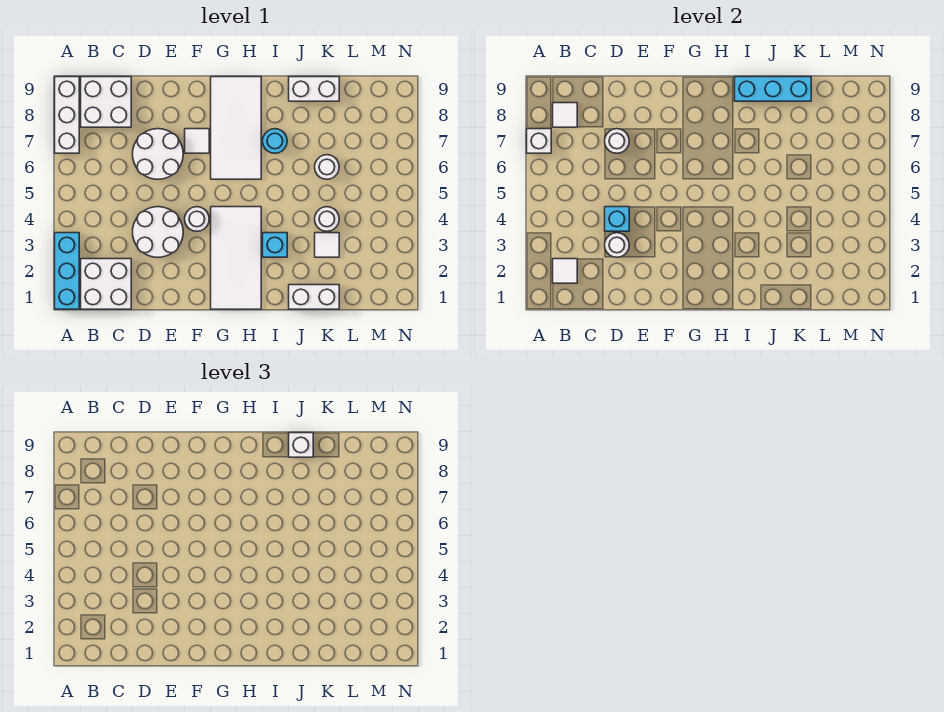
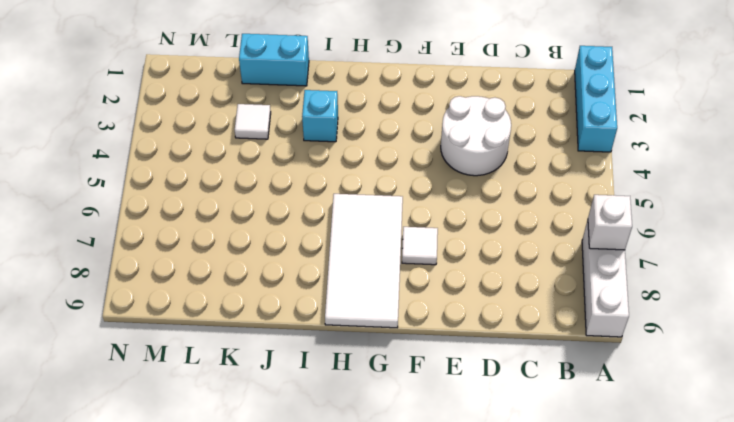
cyan 1x2 brick [239,34,309,86] -> white 1x2 brick [289,285,339,309]
none -> white 2x2 brick [81,259,131,309]
none -> white 2x2 brick [81,77,131,127]
none -> white 2x2 round brick [133,129,183,179]

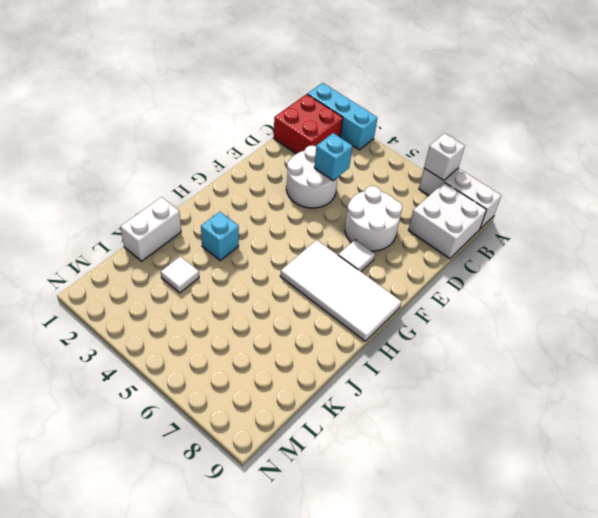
red 2x2 brick [274,94,343,154] -> white 2x2 brick [81,259,131,309]
none -> white 1x1 round brick [185,207,209,231]
none -> white 2x4 tile [211,207,261,309]
none -> cyan 1x1 round brick [263,129,287,153]

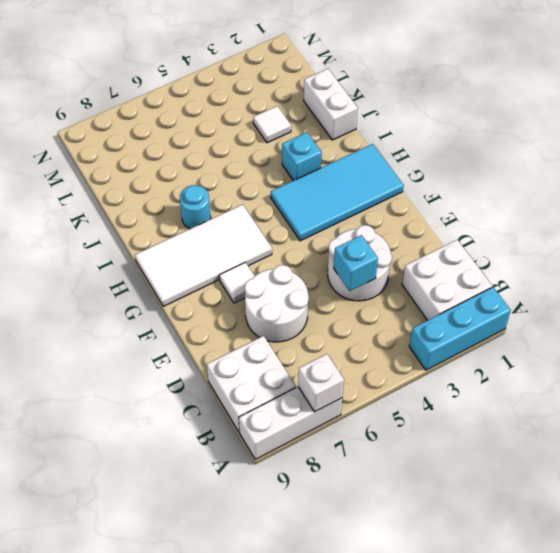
cyan 2x4 tile [271,144,404,241] -> white 2x4 tile [211,207,261,309]
none -> white 1x1 round brick [185,207,209,231]
none -> white 1x2 brick [289,77,339,101]
none -> white 1x1 round brick [315,207,339,231]

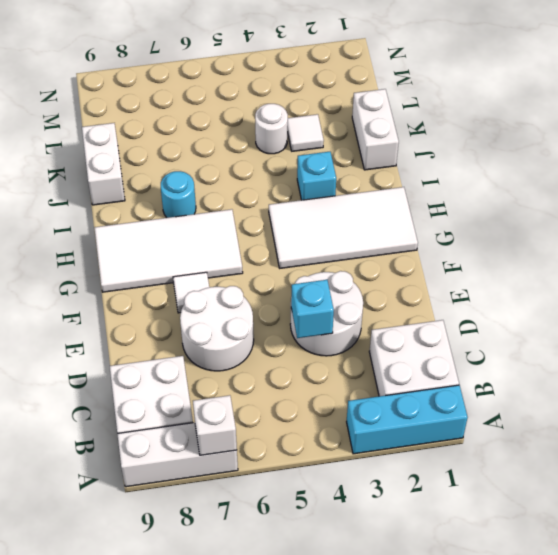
none -> white 1x1 round brick [185,207,209,231]
none -> white 1x1 round brick [315,155,339,179]
none -> white 1x1 tile [553,259,577,283]

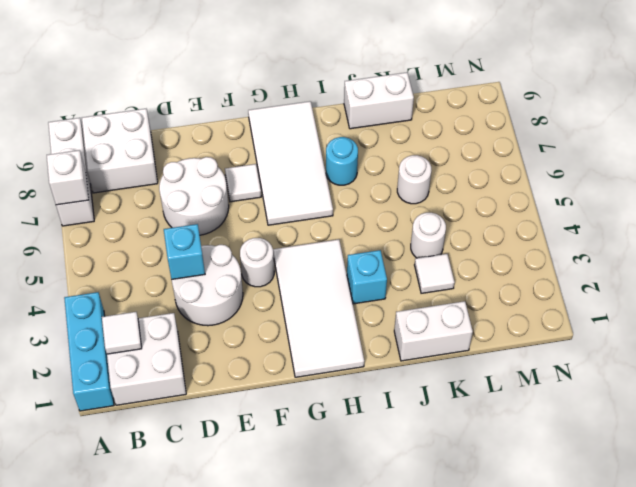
none -> white 1x1 tile [553,103,577,127]
none -> white 1x1 round brick [605,233,629,257]
none -> white 1x1 round brick [605,129,629,153]

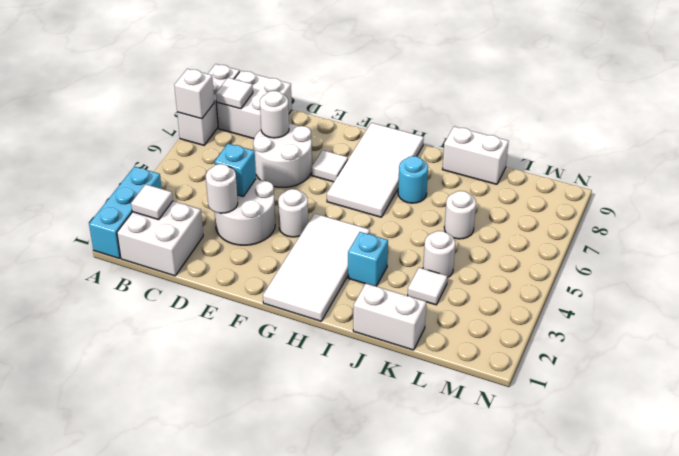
none -> cyan 1x3 brick [735,77,811,101]
none -> white 1x1 brick [289,433,313,457]

